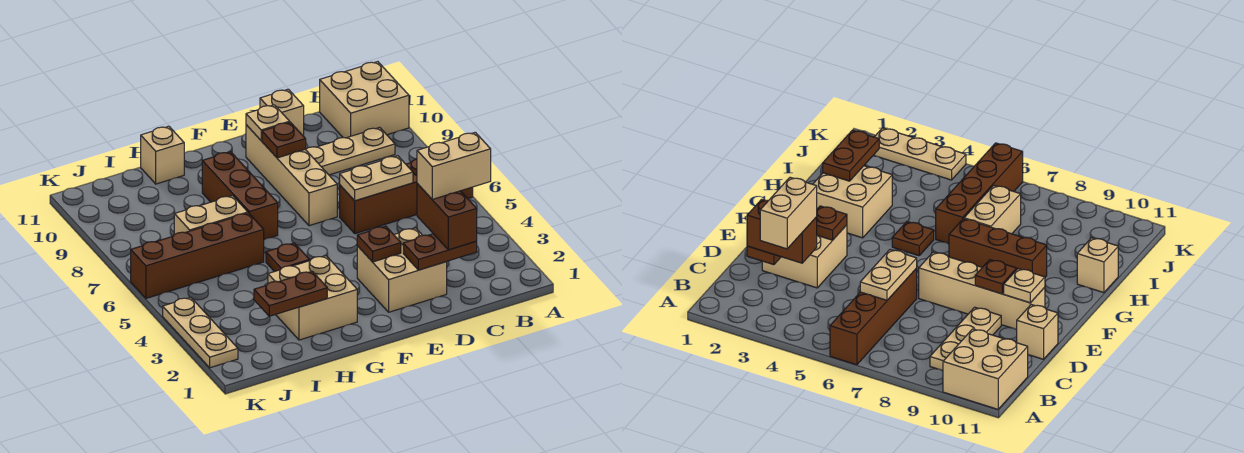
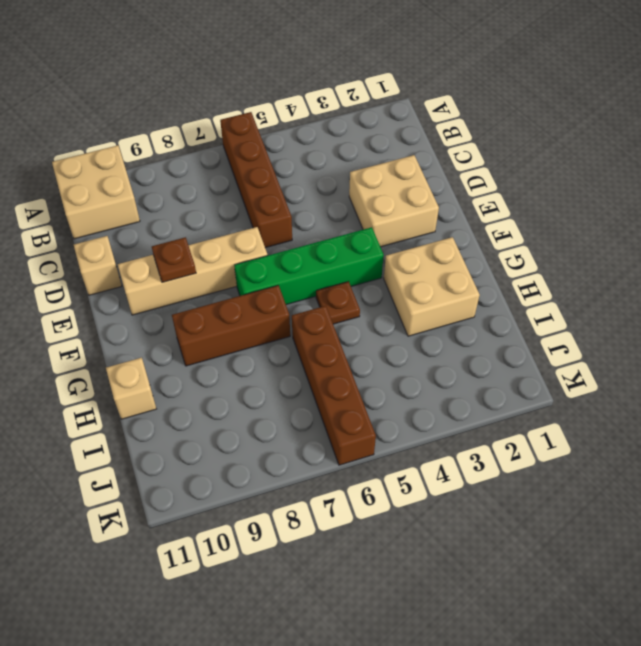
green 1x4 brick [234,227,384,305] -> none
none -> tan 1x3 plate [305,127,395,175]
none -> tan 1x2 brick [174,196,248,234]
none -> tan 1x3 plate [163,297,238,368]

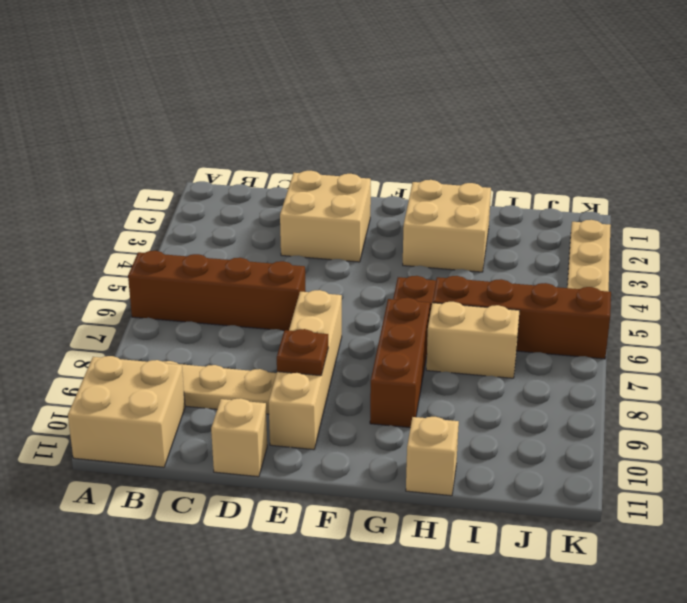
none -> brown 1x2 plate [403,234,477,270]
none -> tan 1x2 plate [340,156,413,201]
none -> brown 1x1 plate [357,226,401,262]

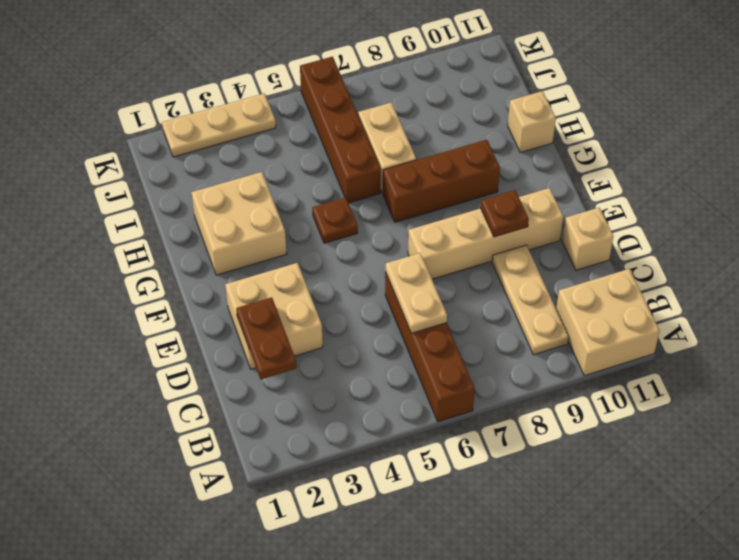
none -> brown 1x1 plate [357,226,401,262]
none -> tan 1x1 plate [246,105,290,141]
none -> brown 1x2 plate [254,271,327,316]

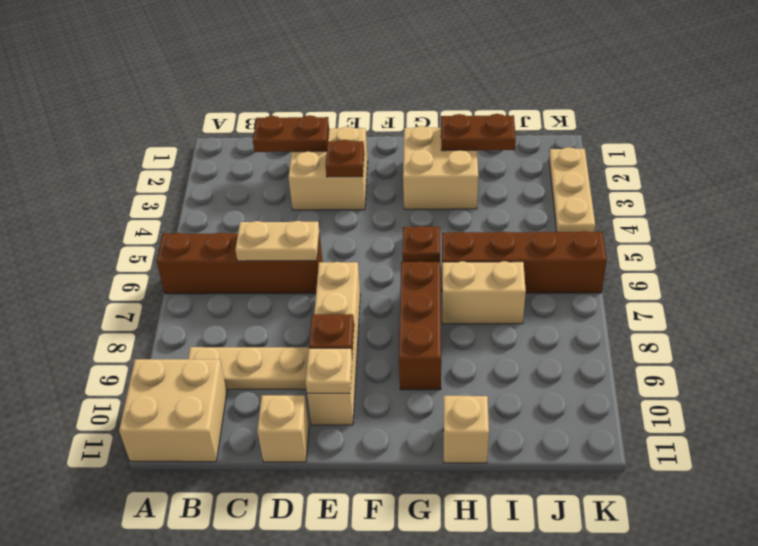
none -> brown 1x2 brick [417,184,477,250]
none -> tan 1x2 brick [417,132,491,199]

